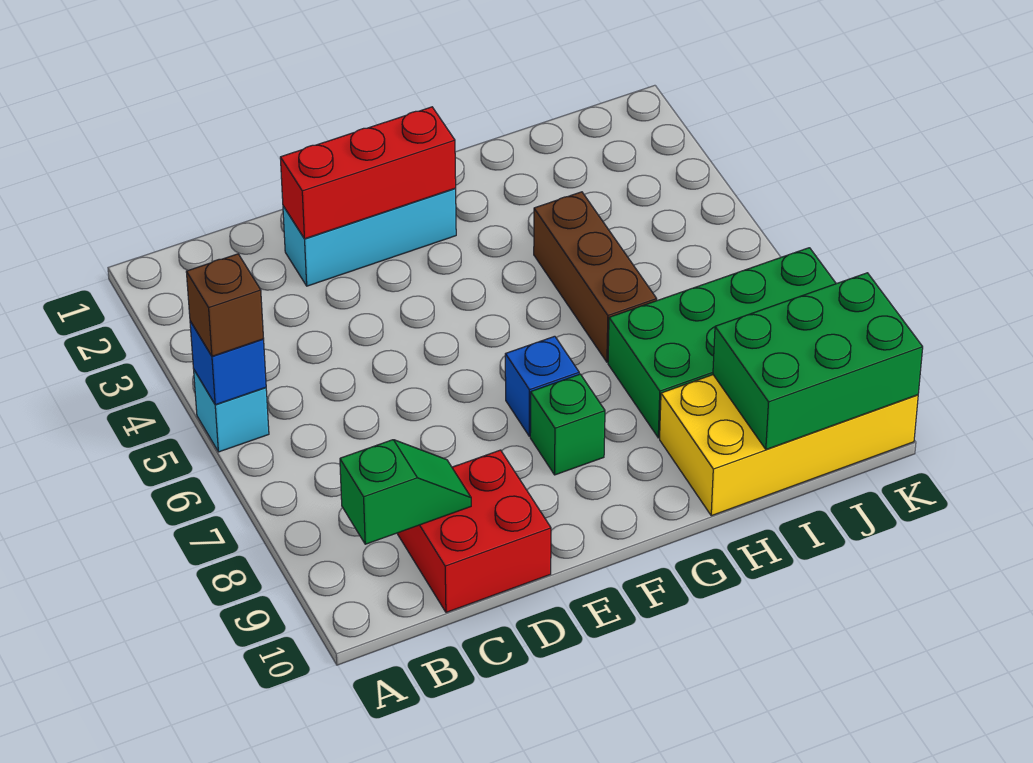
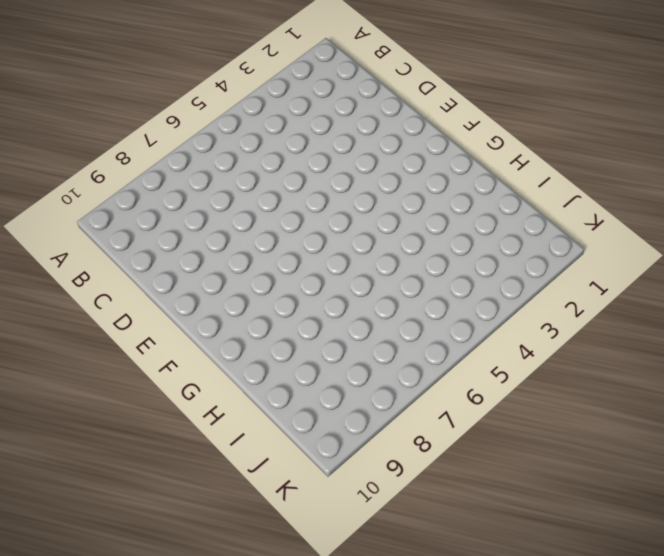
none -> cyan 1x1 brick [194,370,269,452]
none -> red 2x2 brick [397,450,551,612]
none -> cyan 1x3 brick [283,189,456,286]

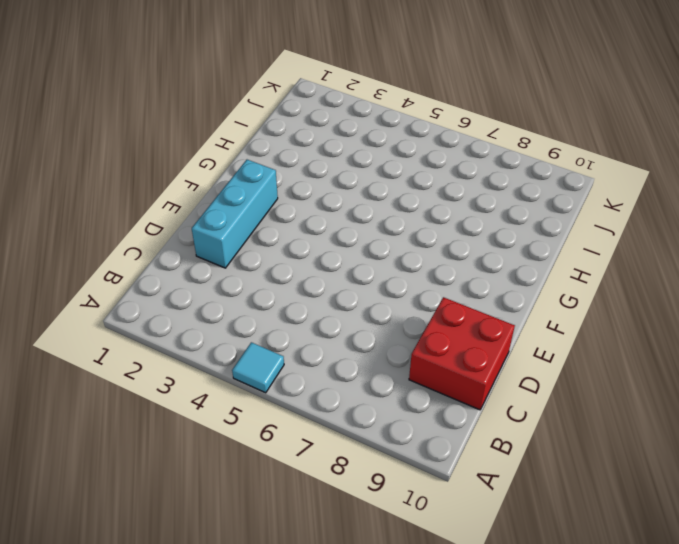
cyan 1x1 tile [232,342,284,393] -> cyan 1x1 brick [194,370,269,452]
none -> blue 1x1 brick [505,336,579,436]
none -> green 1x1 brick [530,374,605,475]
none -> brown 1x3 brick [534,192,657,362]

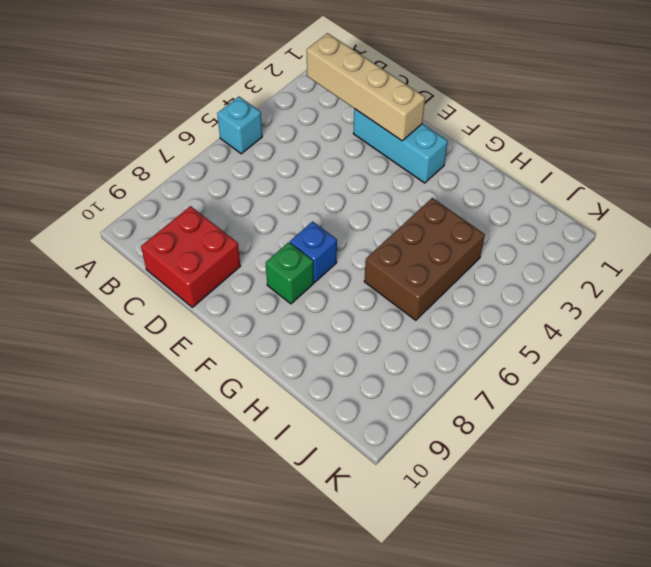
tan 1x4 brick [307,33,425,141] -> red 1x3 brick [280,107,456,239]
brown 2x3 brick [364,198,485,320] -> brown 1x3 brick [534,192,657,362]
none -> green 2x4 brick [608,248,836,438]
none -> yellow 2x4 brick [660,375,918,516]
none -> blue 1x1 brick [190,321,266,405]

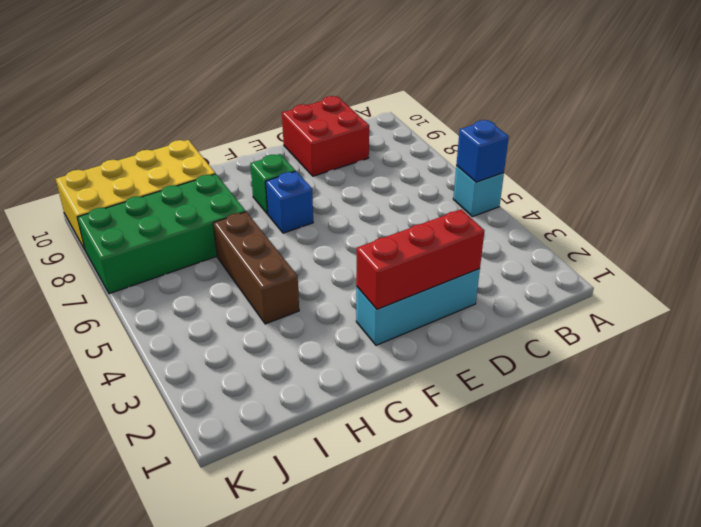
none -> green 1x2 slope [340,440,471,544]
none -> green 2x3 brick [713,273,923,449]
none -> brown 1x1 brick [186,254,264,356]

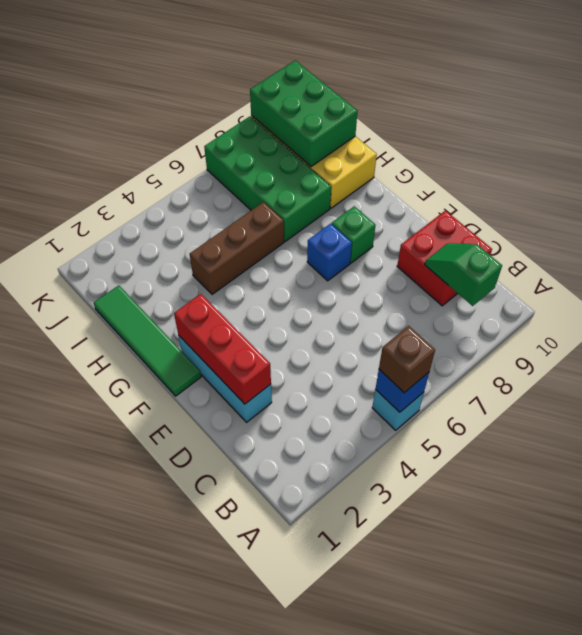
green 1x4 tile [94,285,201,396] -> none

